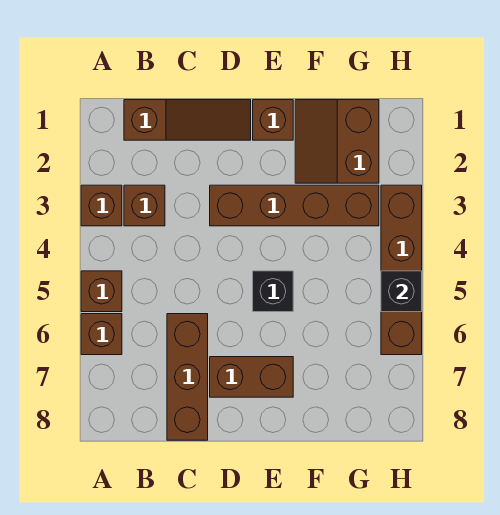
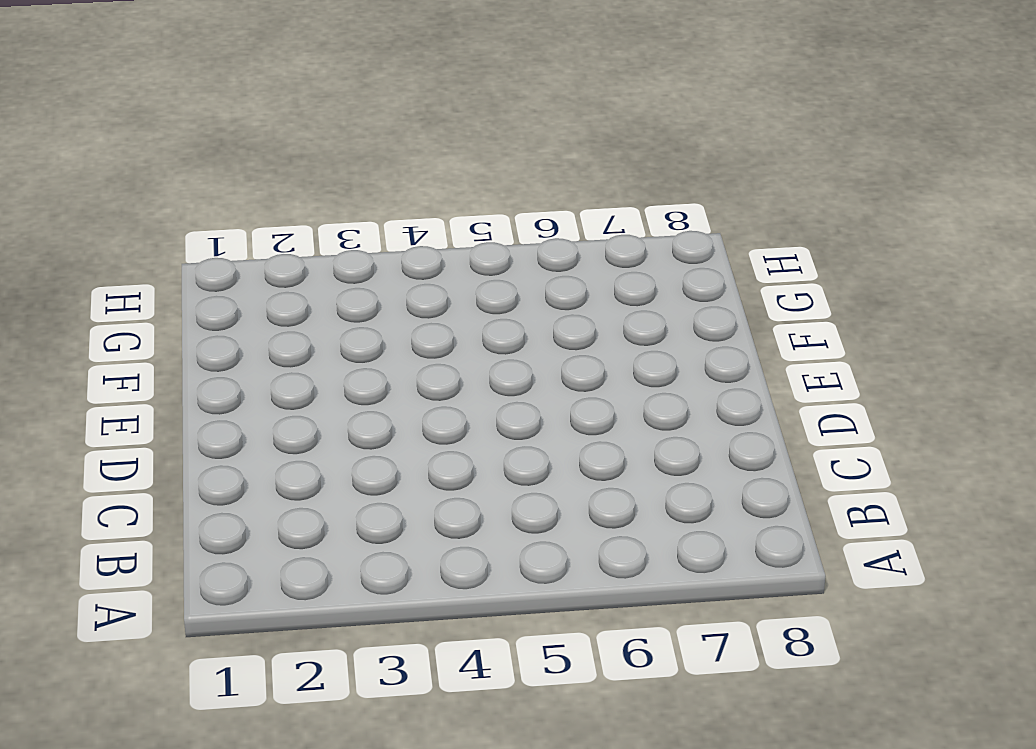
none -> brown 1x1 brick [81,185,122,226]
none -> brown 1x1 brick [81,271,122,312]
none -> brown 1x1 brick [81,314,122,355]

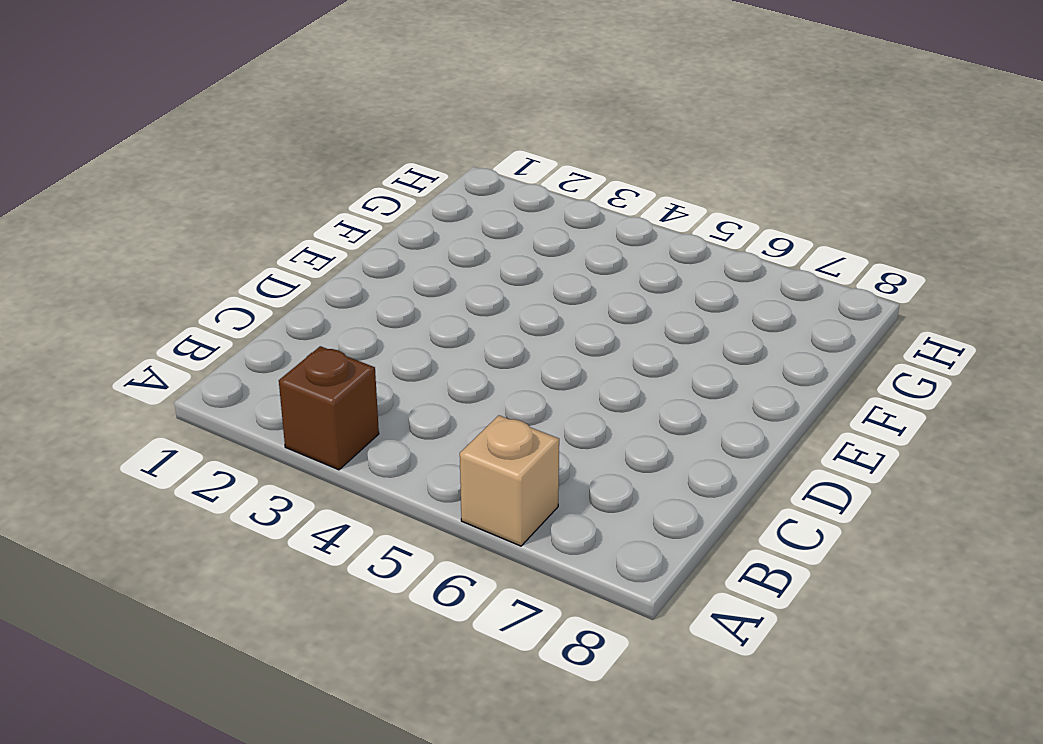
tan 1x1 brick [460,415,559,546] -> brown 1x1 brick [81,314,122,355]
none -> brown 1x1 brick [81,271,122,312]
none -> brown 1x3 slope [124,100,251,140]
none -> brown 1x1 brick [124,185,165,226]

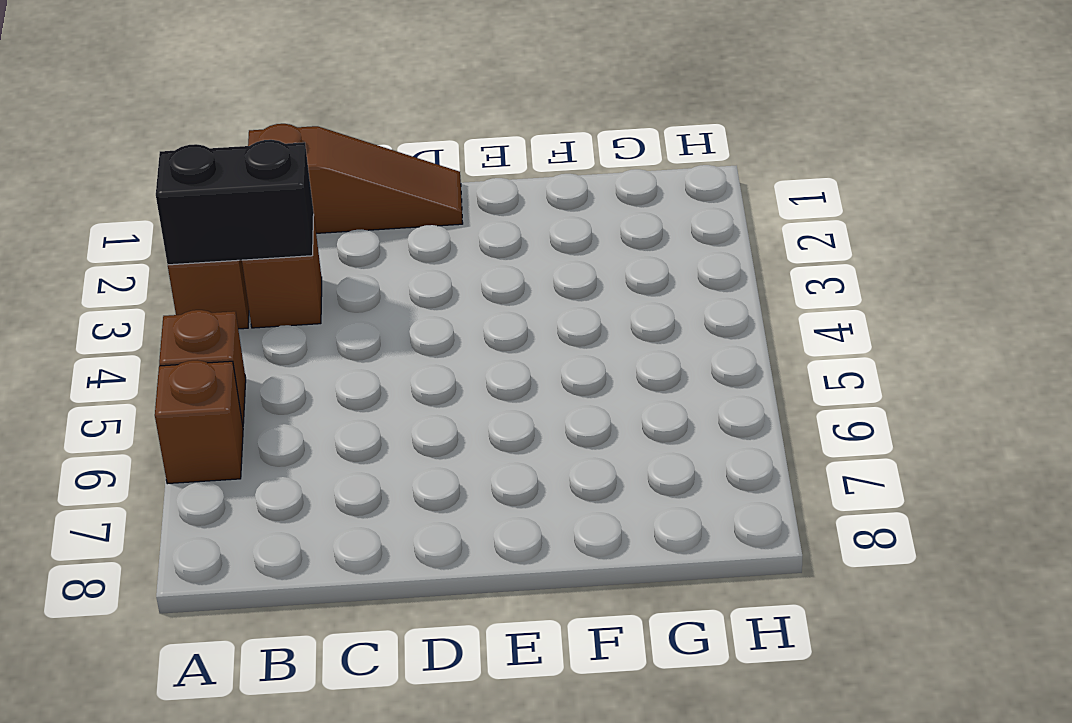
black 1x2 brick [156,140,314,265] -> none
none -> brown 1x3 brick [167,314,208,440]
none -> brown 1x4 brick [210,185,379,226]
none -> brown 1x2 brick [210,357,293,397]

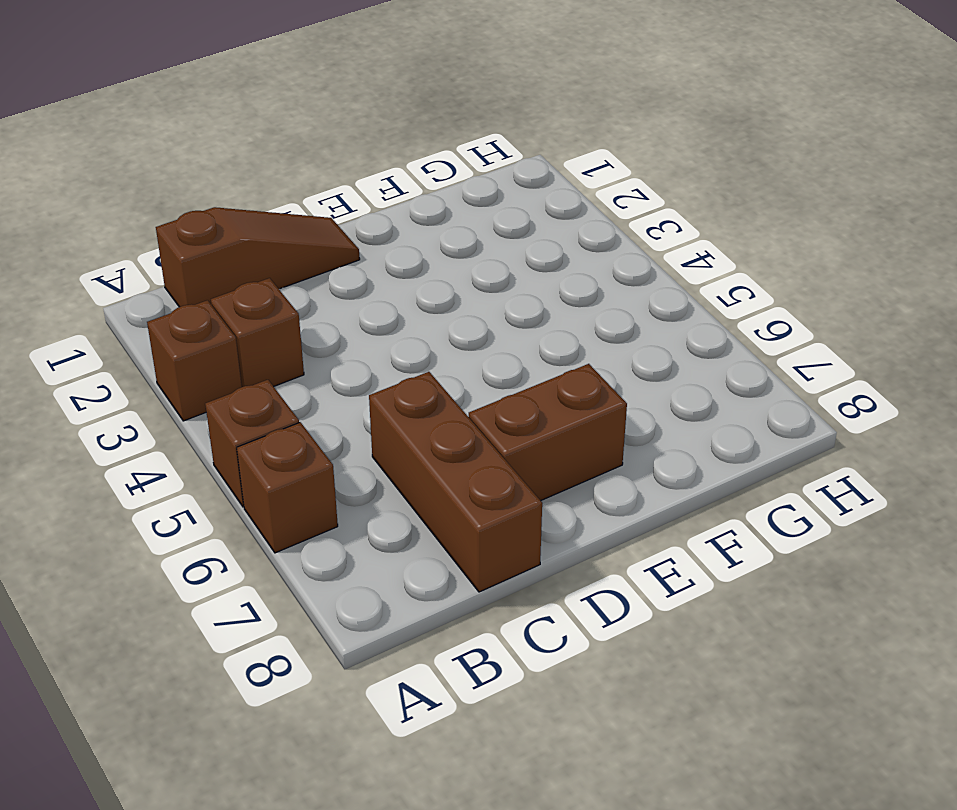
none -> brown 1x4 brick [210,185,379,226]
none -> brown 1x1 brick [253,100,293,140]
none -> black 1x1 brick [253,271,293,312]

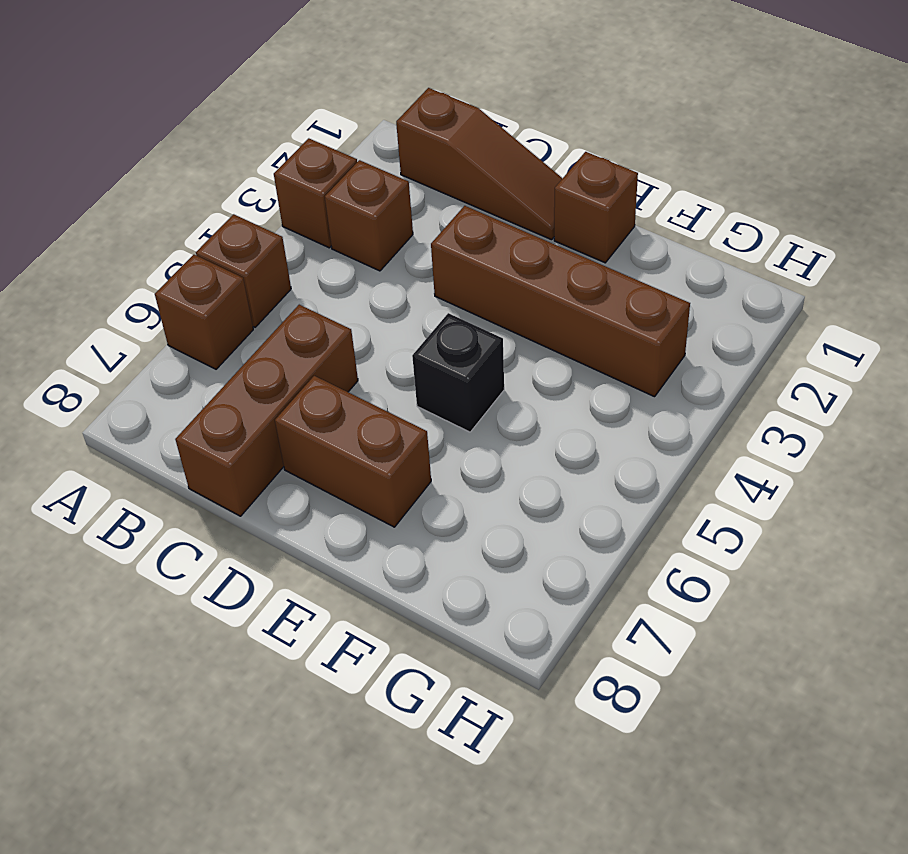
none -> brown 2x2 slope [295,100,379,183]
none -> brown 1x4 brick [381,185,422,355]
none -> black 1x1 brick [381,271,422,312]

